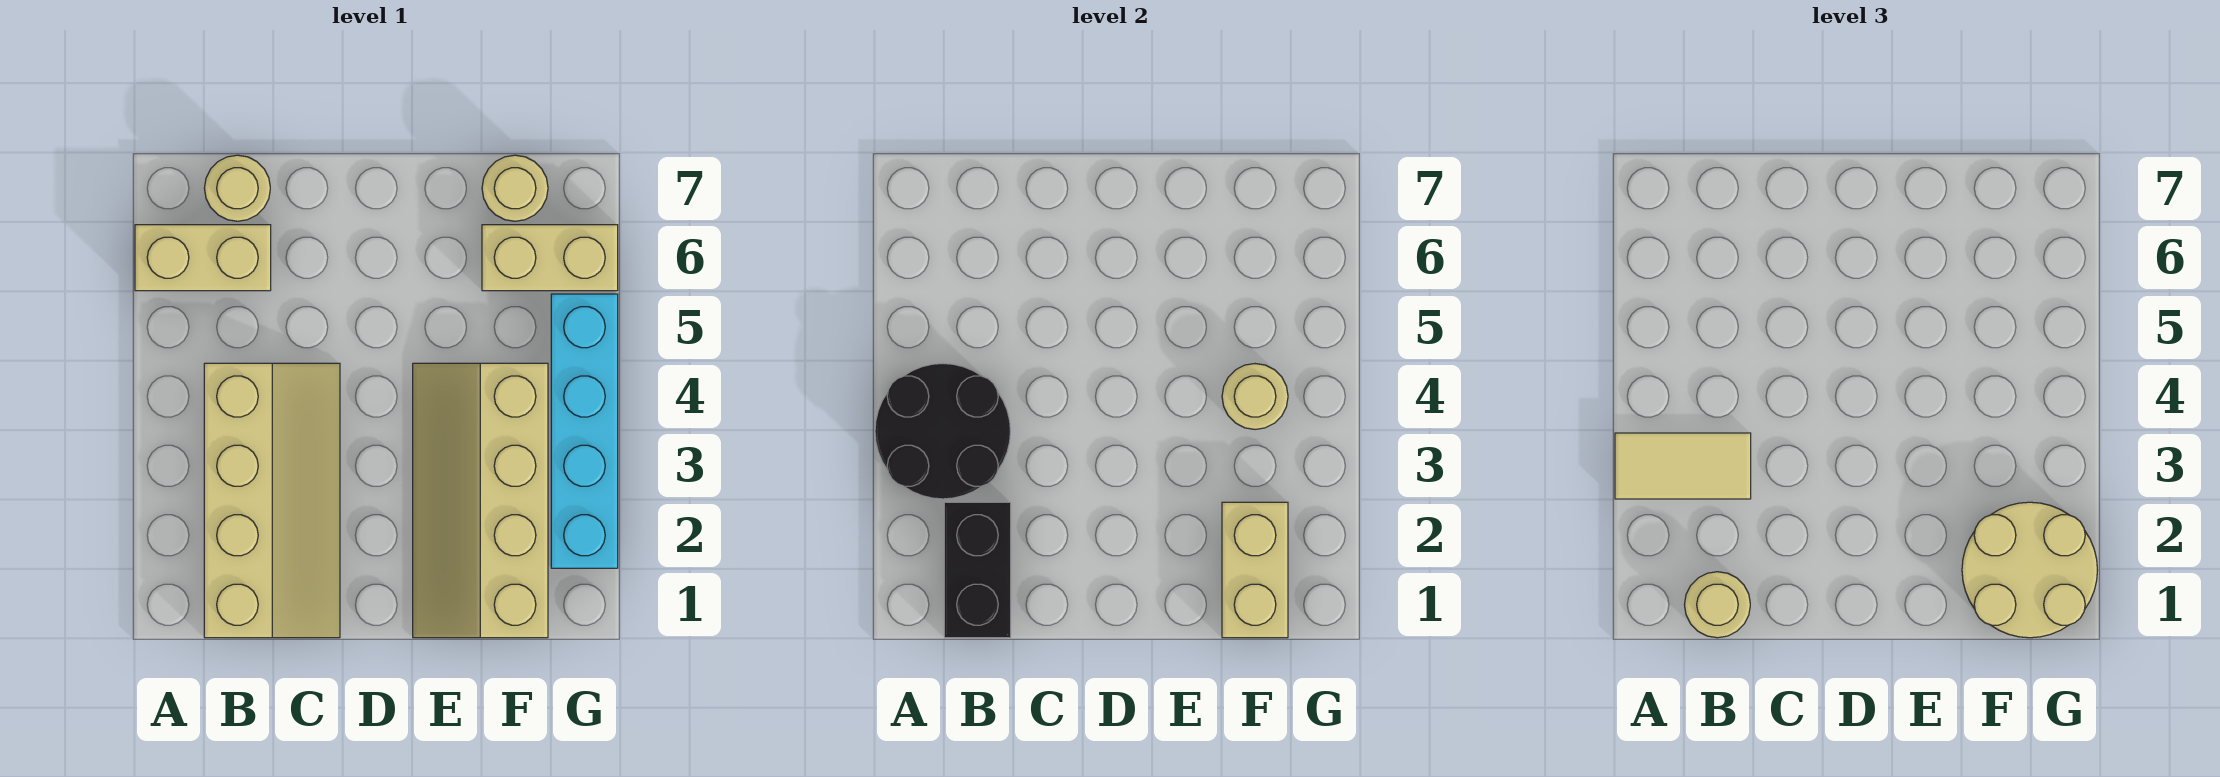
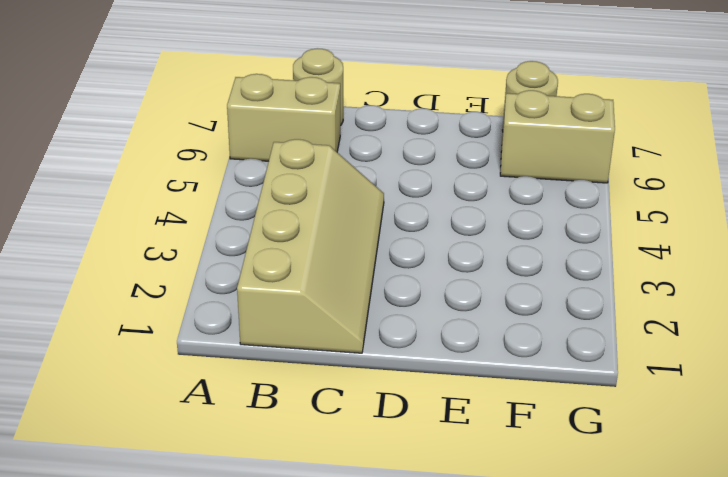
none -> tan 2x4 slope [413,363,548,638]
none -> cyan 1x4 brick [551,294,618,568]
none -> black 2x2 round brick [875,363,1010,499]

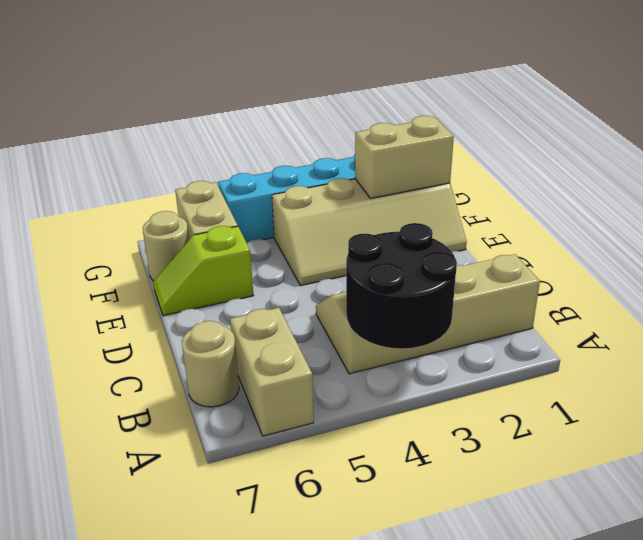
lime 1x2 slope [153,226,254,316] -> none
none -> black 1x2 brick [944,502,1011,638]
none -> tan 1x1 round brick [1222,364,1288,429]
none -> tan 1x2 tile [1615,433,1751,499]

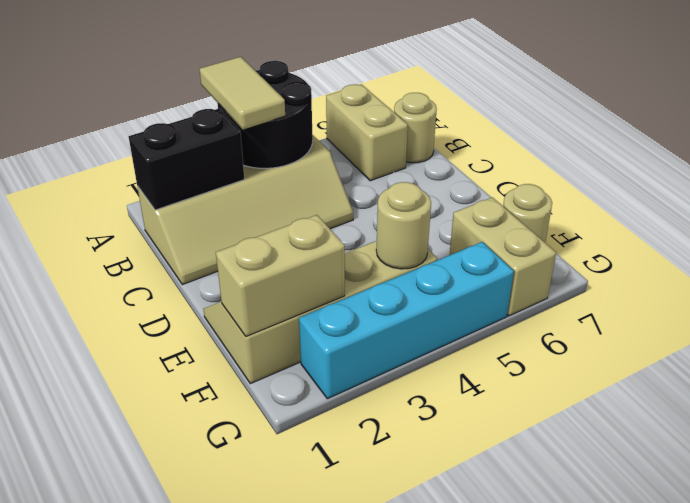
none -> tan 1x1 round brick [1684,572,1750,638]
none -> tan 2x2 round brick [1962,502,2097,638]

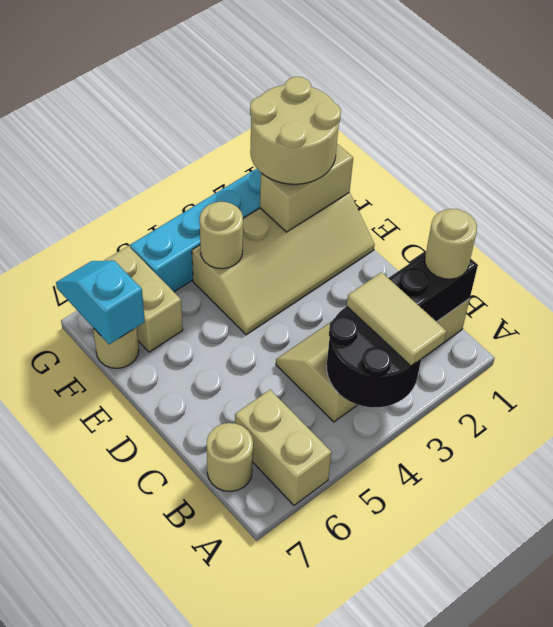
cyan 1x2 slope [56,261,145,344] -> none

